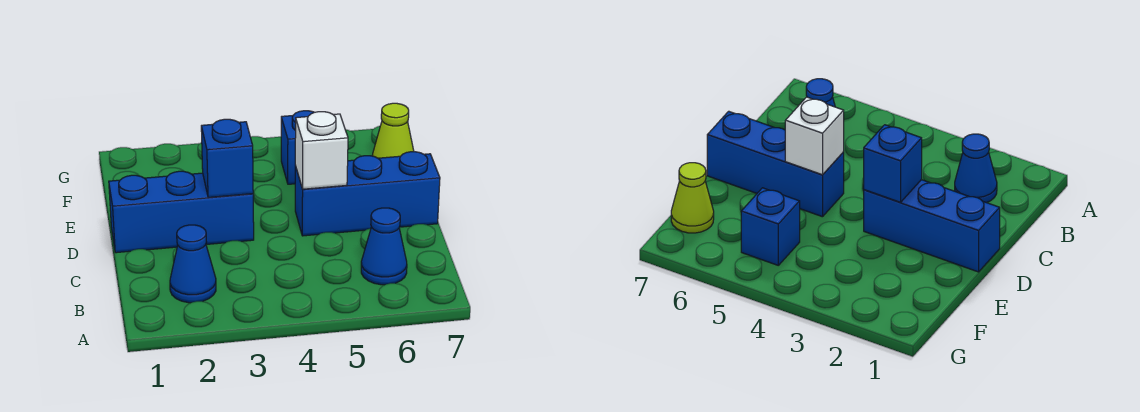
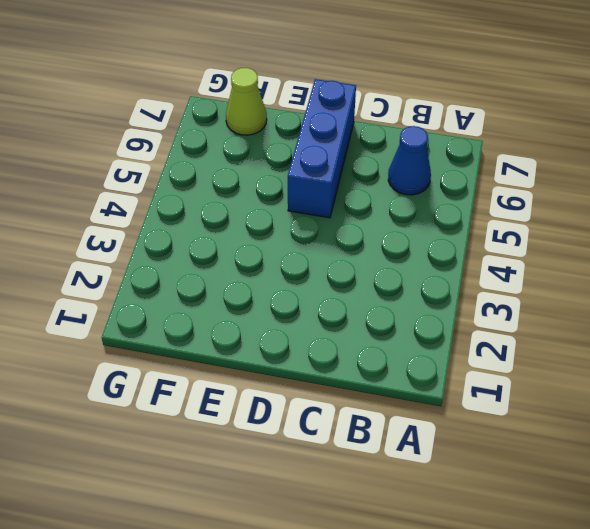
none -> blue 1x1 cone [170,225,216,303]
none -> blue 1x3 brick [109,171,254,253]

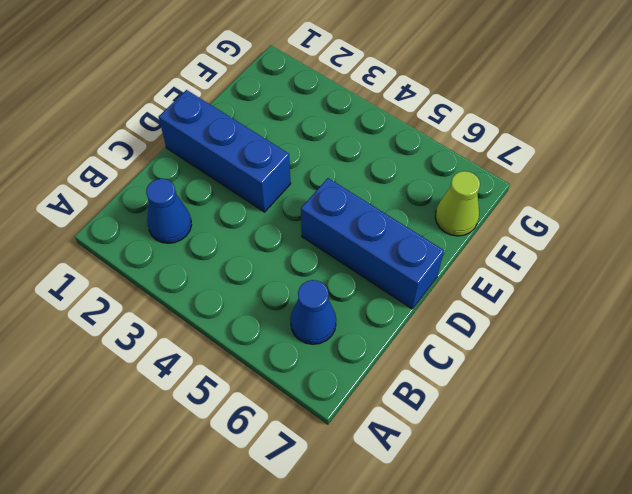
none -> blue 1x1 brick [281,111,314,184]
none -> blue 1x1 brick [201,119,253,197]

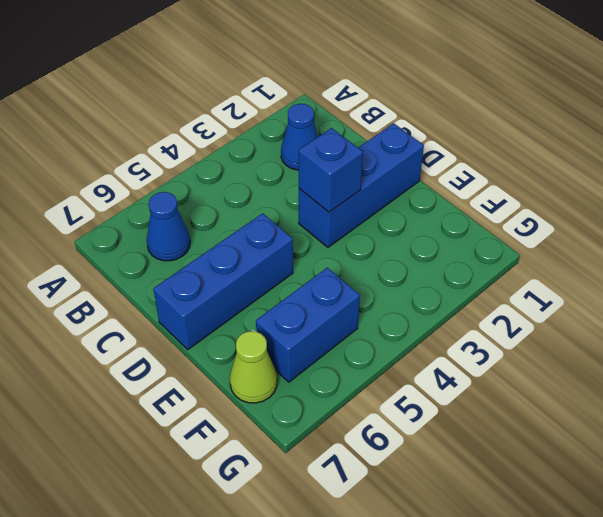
blue 1x2 brick [256,268,360,382] -> blue 1x1 brick [281,111,314,184]
none -> white 1x1 brick [295,112,348,189]

